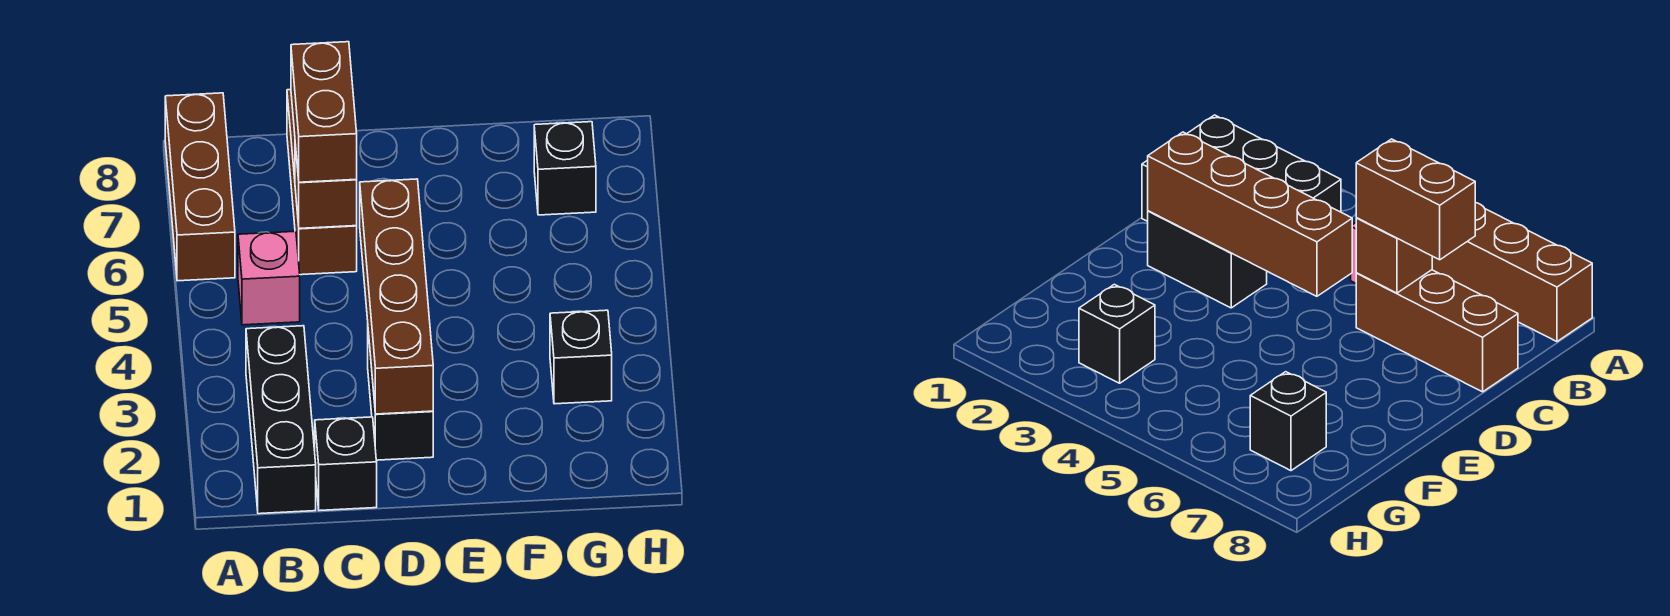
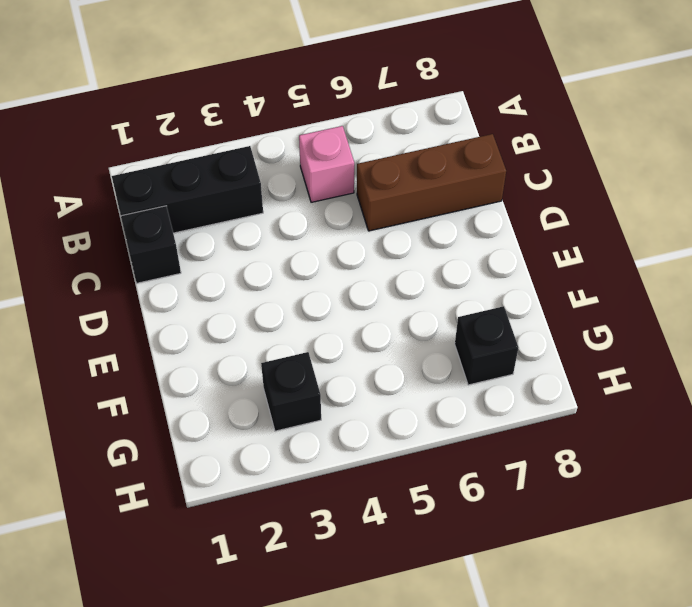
none -> brown 1x3 brick [165,93,235,281]
none -> black 1x2 brick [368,332,433,460]

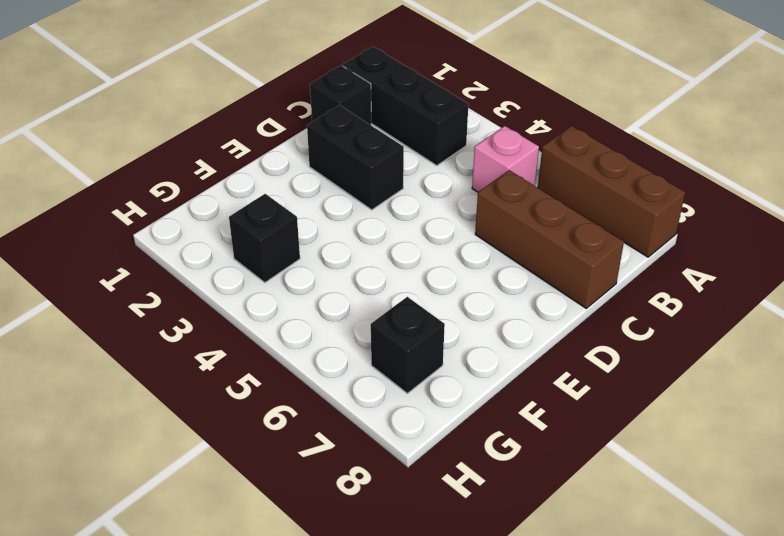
none -> brown 1x1 brick [295,144,357,228]
none -> brown 1x4 brick [360,179,433,414]

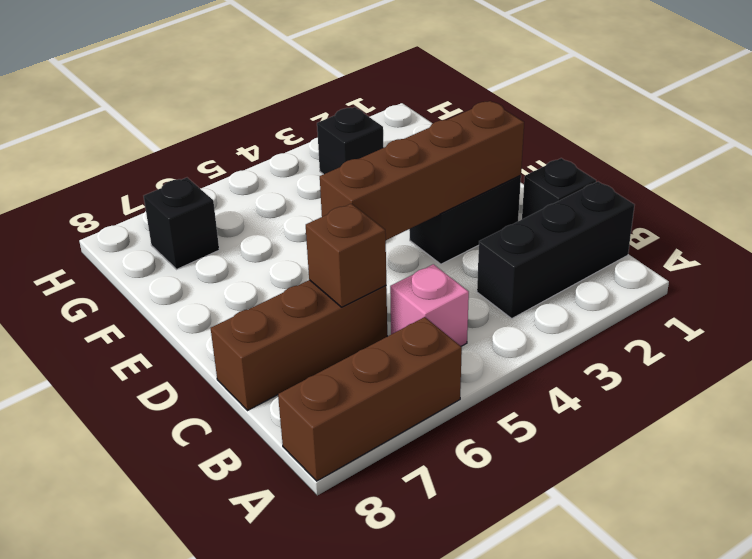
none -> brown 1x2 brick [291,42,357,182]

